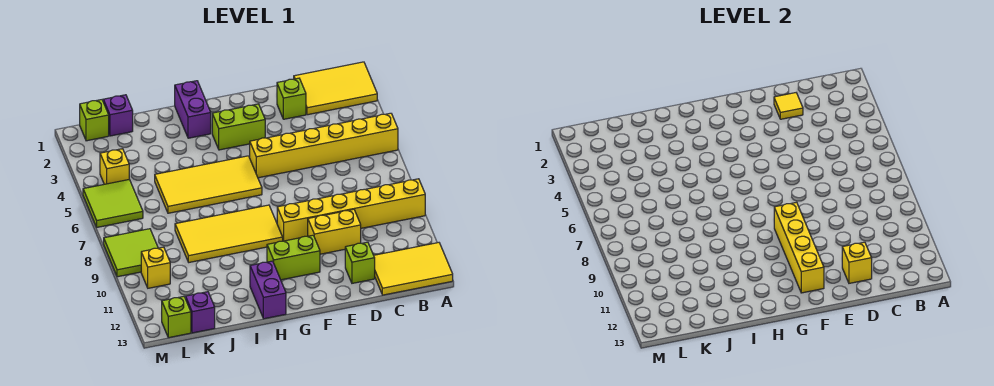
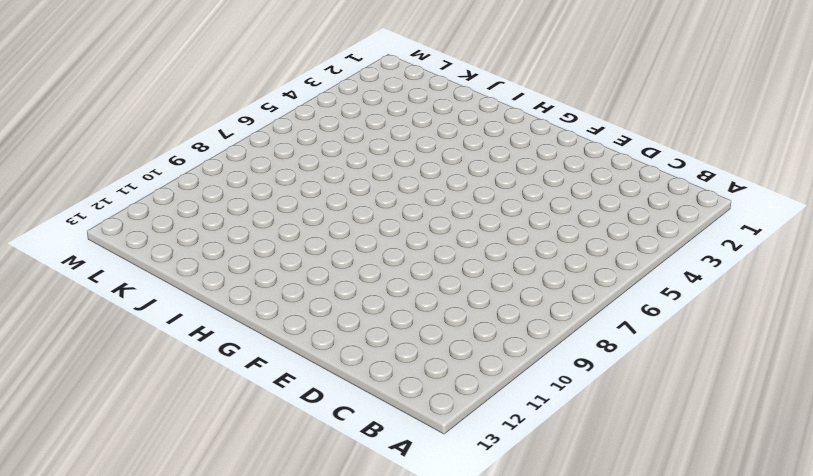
none -> yellow 2x3 tile [294,62,377,115]
none -> yellow 1x6 brick [250,113,398,178]
none -> yellow 1x6 brick [277,179,425,241]

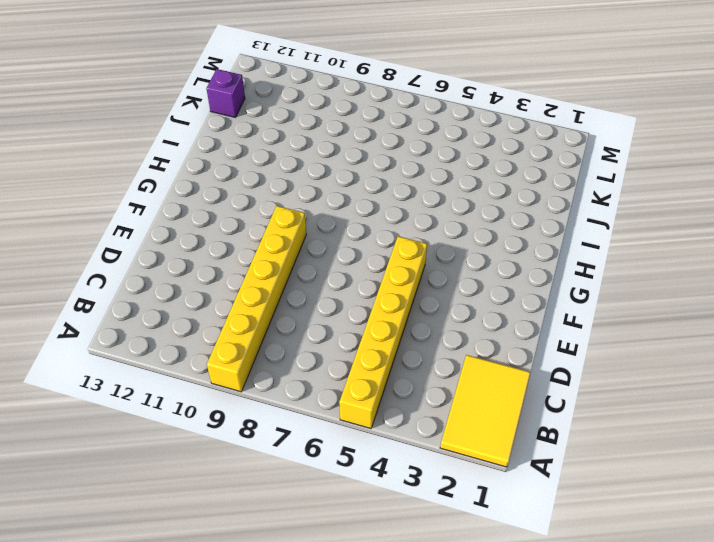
none -> yellow 2x3 tile [374,243,453,295]
none -> lime 1x1 brick [277,78,306,119]
none -> yellow 1x2 brick [308,209,361,254]

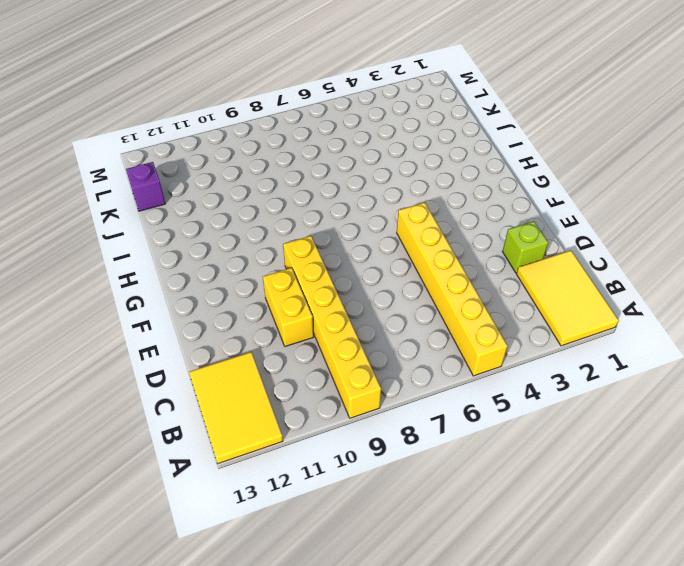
none -> lime 1x1 brick [345,242,375,283]
none -> lime 1x2 brick [212,104,265,150]
none -> lime 1x2 brick [267,235,320,280]

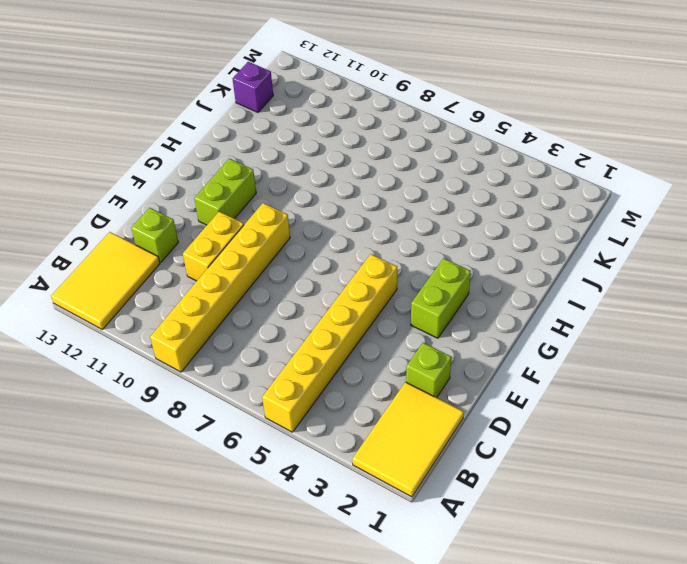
none -> yellow 2x4 tile [155,156,262,213]
none -> yellow 2x4 tile [175,205,283,262]
none -> purple 1x2 brick [175,81,211,138]

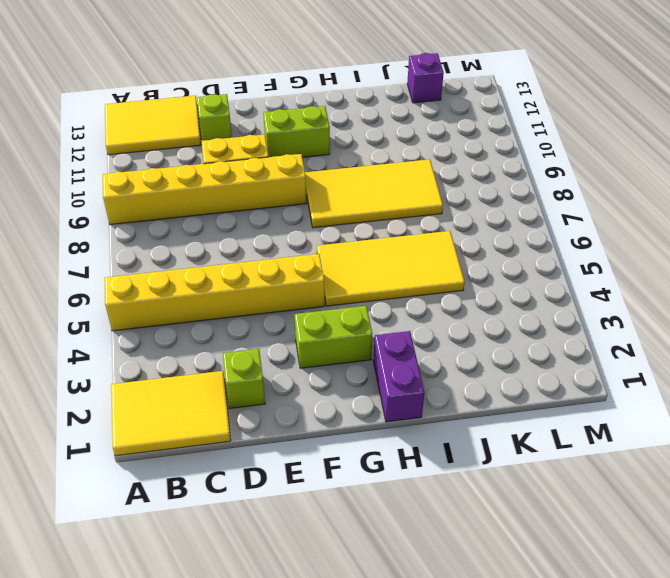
none -> purple 1x2 brick [250,261,286,319]
none -> purple 1x1 brick [103,95,133,136]
none -> lime 1x1 brick [80,100,109,141]

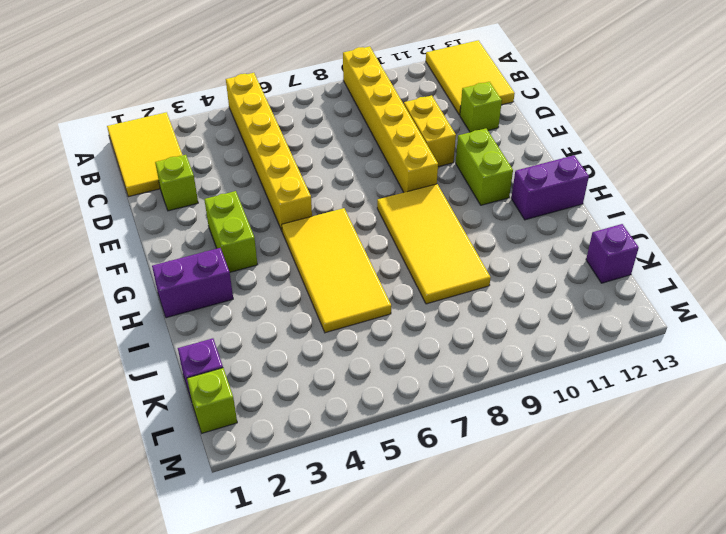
none -> yellow 1x1 brick [100,149,129,184]
none -> lime 2x2 tile [83,180,143,227]
none -> lime 2x2 tile [104,229,158,277]

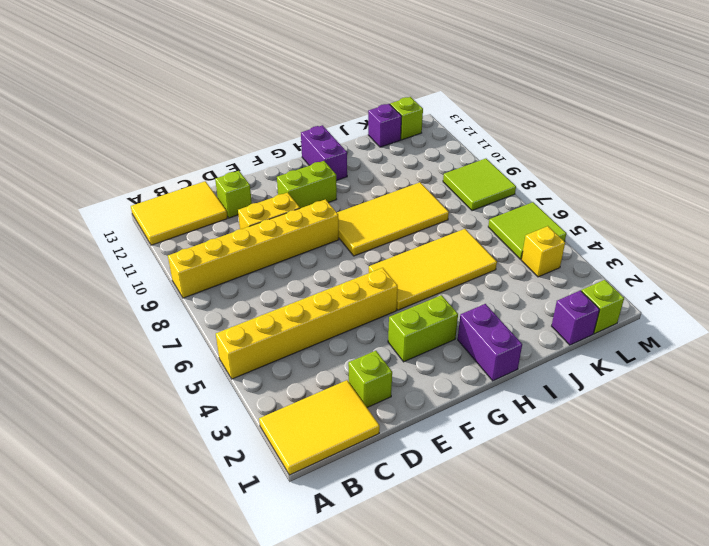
none -> yellow 1x1 brick [141,247,170,288]
none -> yellow 1x1 tile [774,93,803,119]
none -> yellow 1x1 brick [842,242,872,283]

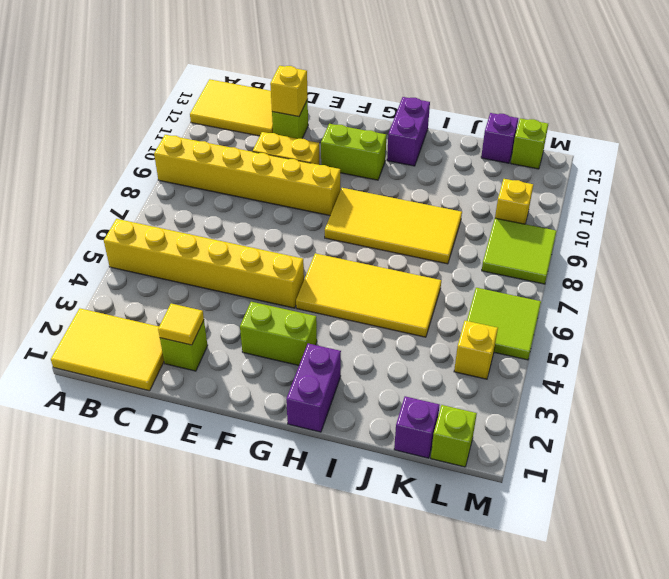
none -> yellow 1x4 brick [774,202,824,293]

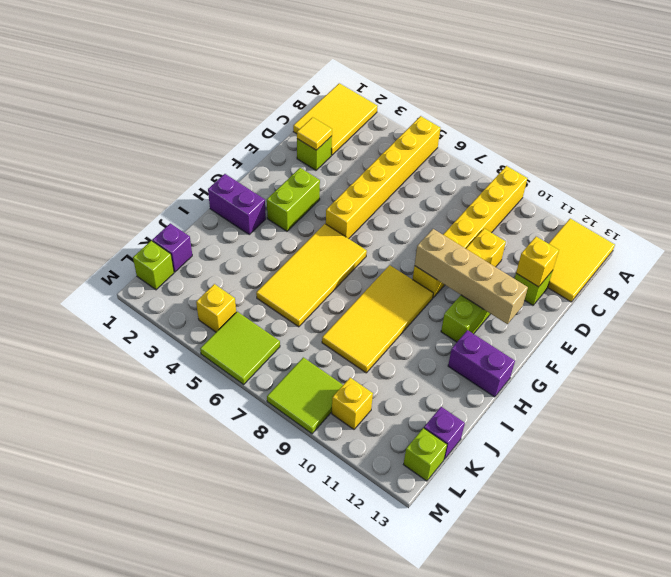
tan 1x4 brick [415,229,528,324] -> yellow 1x4 brick [774,202,824,293]

